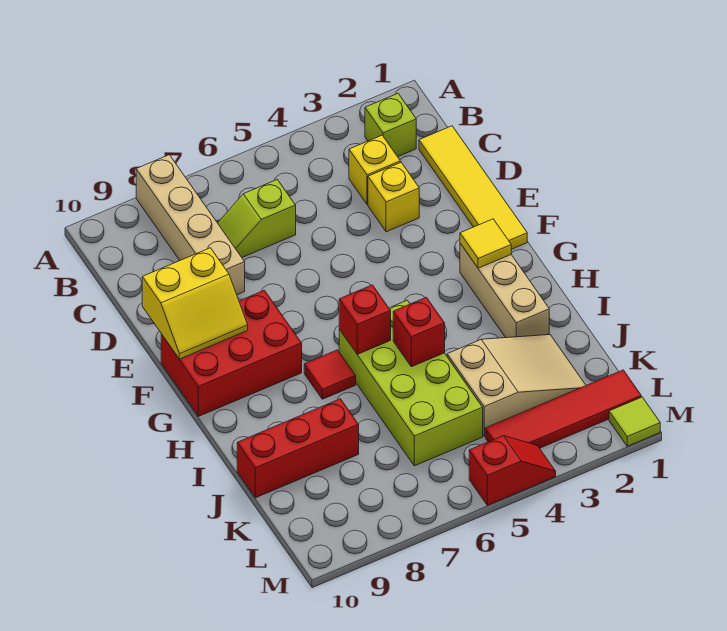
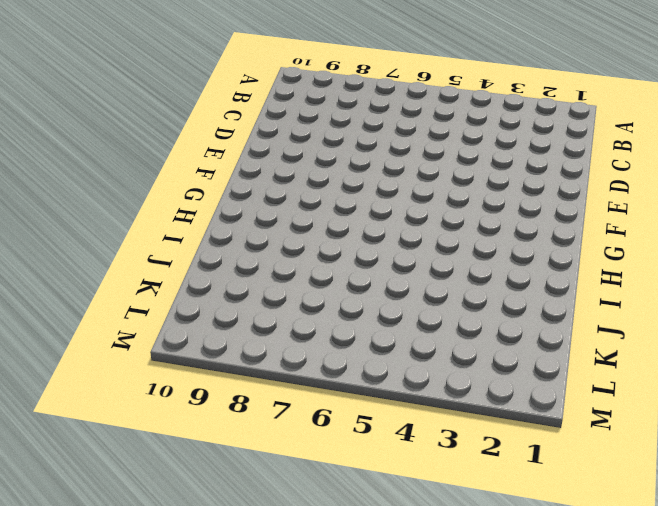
none -> tan 1x4 brick [136,155,245,295]
none -> lime 1x1 brick [365,94,416,157]
none -> yellow 1x4 tile [419,126,527,249]

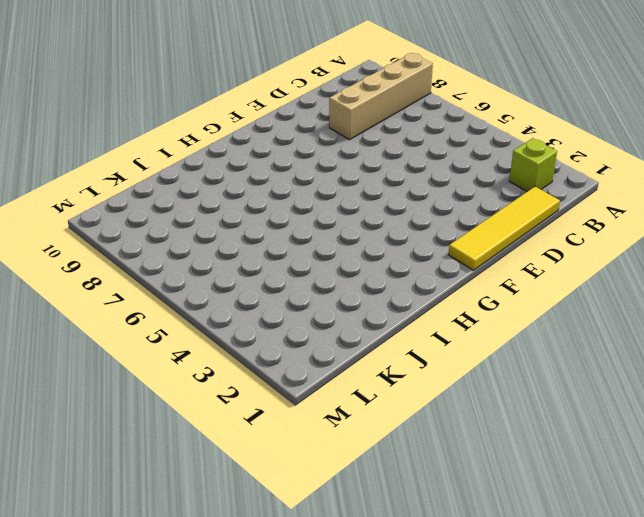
none -> yellow 1x1 brick [349,135,400,205]
none -> lime 1x2 slope [218,180,296,257]
none -> yellow 1x1 brick [368,162,419,232]

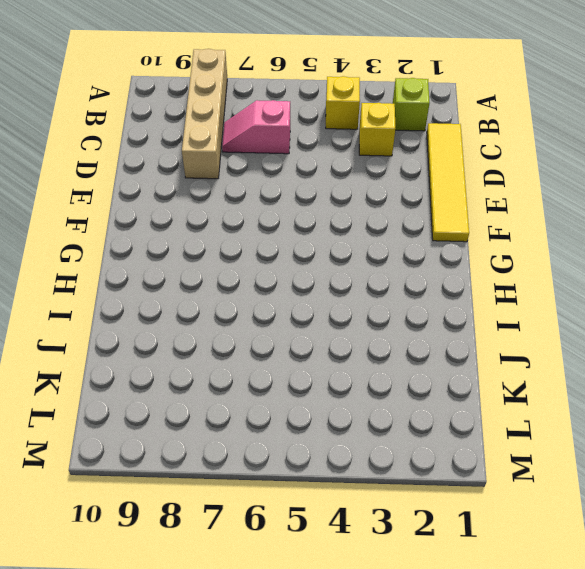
yellow 1x1 brick [326,76,360,129] -> yellow 1x1 brick moved to [368,162,419,232]
pink 1x2 slope [222,100,290,154] -> lime 1x2 slope [218,180,296,257]
none -> red 2x3 brick [161,290,302,416]
none -> tan 1x3 brick [460,243,549,338]
none -> lime 2x4 brick [339,300,483,466]

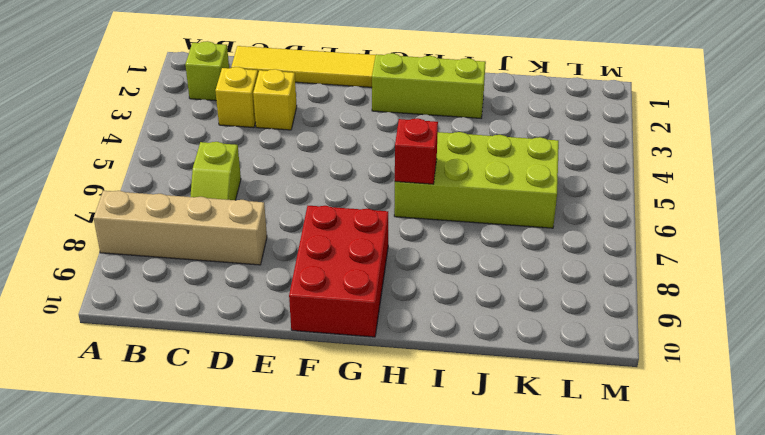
lime 1x3 brick [372,53,486,118] -> tan 1x3 brick [460,243,549,338]
none -> red 1x1 tile [304,350,356,399]
none -> tan 2x3 slope [447,335,586,436]
none -> red 1x3 brick [237,399,359,498]

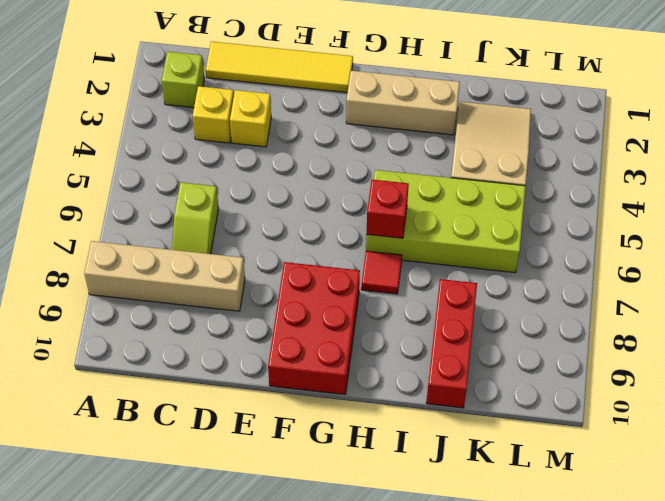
none -> red 1x4 tile [485,370,641,448]
none -> lime 1x1 tile [609,397,660,446]
none -> red 1x2 slope [469,436,556,505]

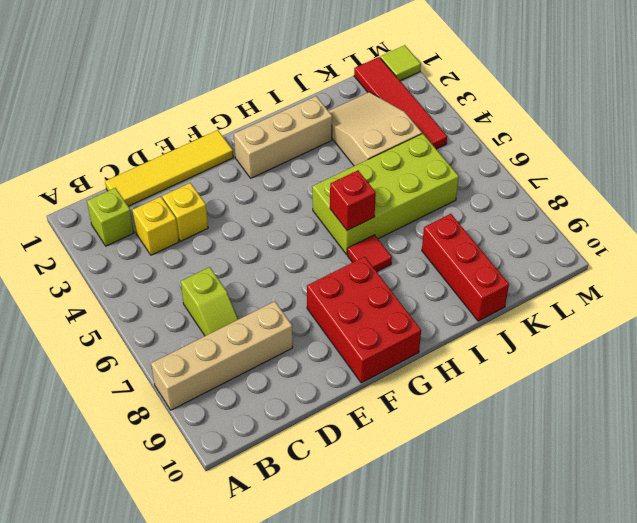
none -> red 1x2 slope [469,436,556,505]
none -> yellow 2x2 slope [142,248,248,359]
none -> yellow 1x1 tile [460,219,511,268]

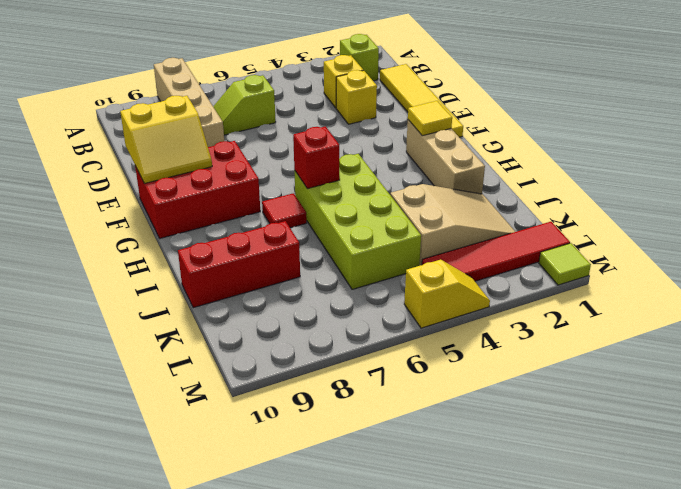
yellow 1x2 slope [404,260,490,328] -> red 1x2 slope [469,436,556,505]
none -> red 1x1 brick [393,297,445,367]

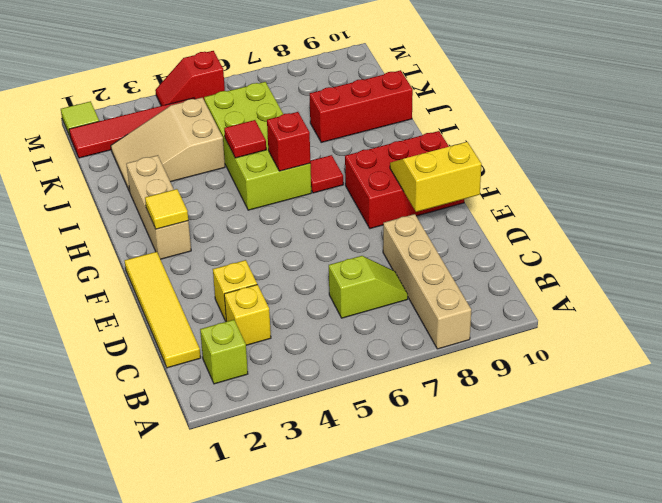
red 1x1 tile [224,120,266,158] -> red 1x1 brick [393,297,445,367]

